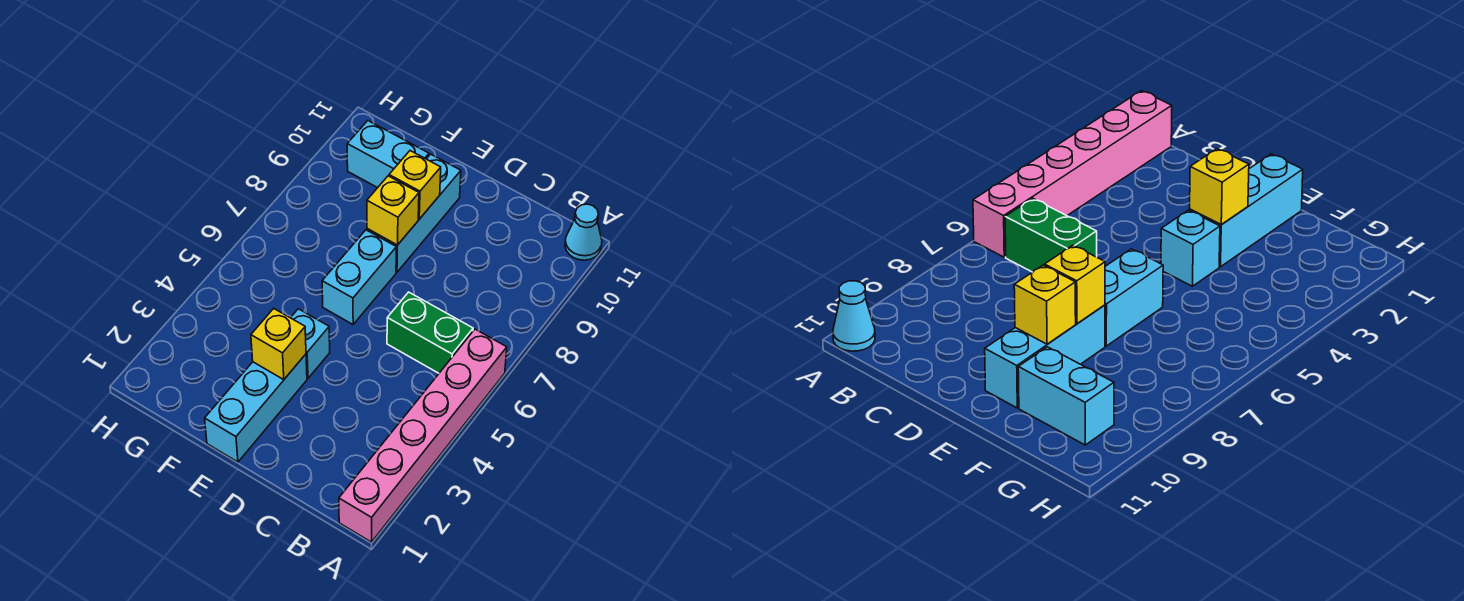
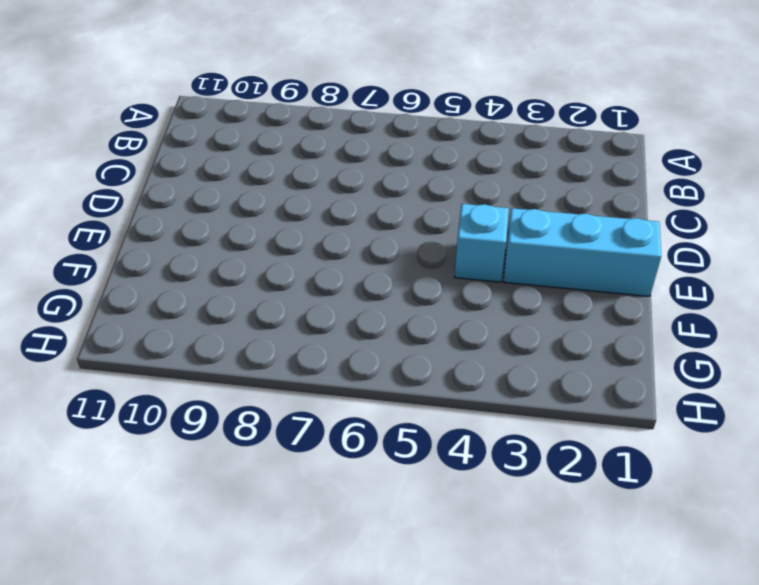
none -> pink 1x6 brick [339,329,507,542]
none -> cyan 1x1 cone [565,204,602,260]

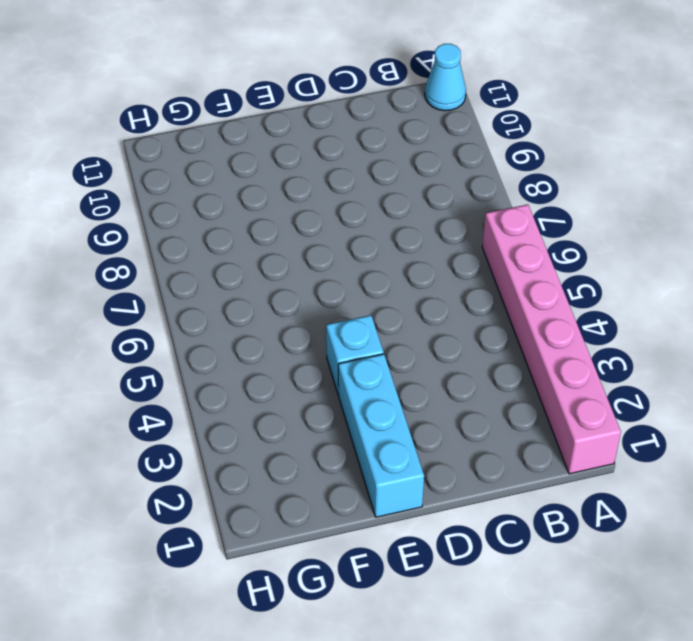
none -> green 1x2 brick [387,292,473,373]
none -> cyan 1x2 brick [322,230,396,324]

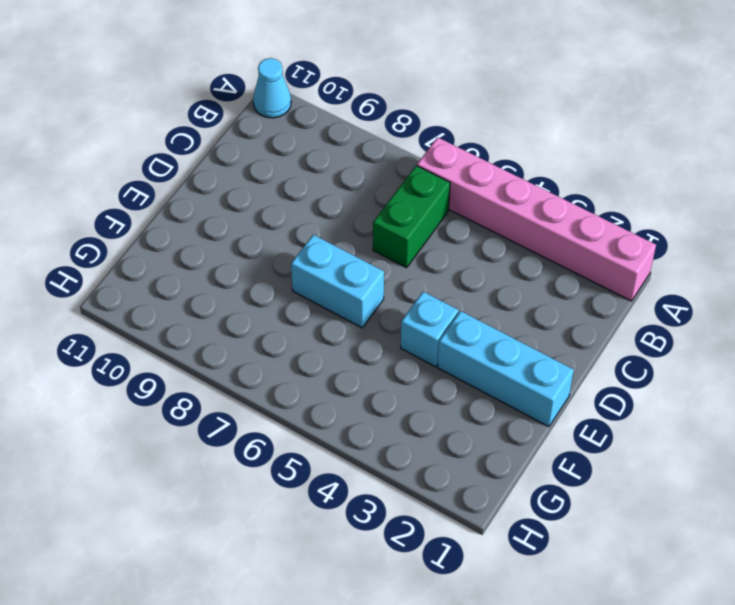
none -> cyan 1x3 brick [367,154,461,272]
none -> cyan 1x2 brick [347,121,429,188]

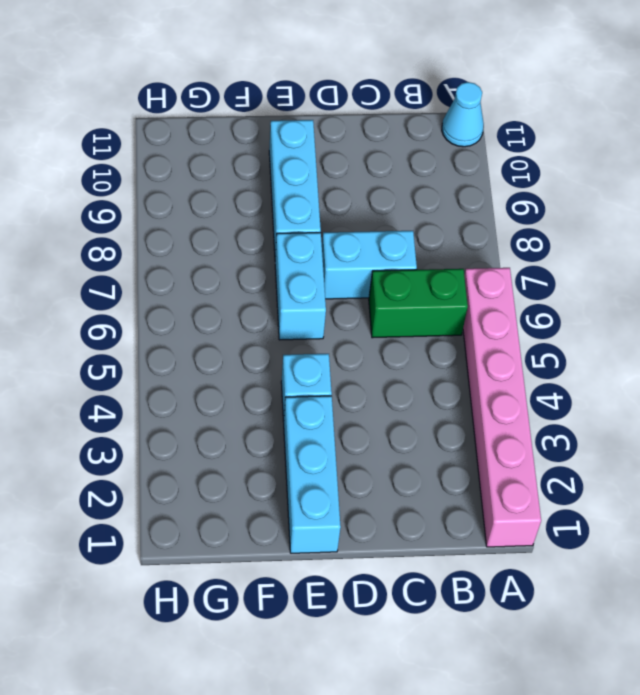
cyan 1x2 brick [322,231,417,299] -> cyan 1x2 brick moved to [347,121,429,188]
none -> yellow 1x1 brick [251,309,306,379]
none -> yellow 1x1 brick [367,176,419,245]

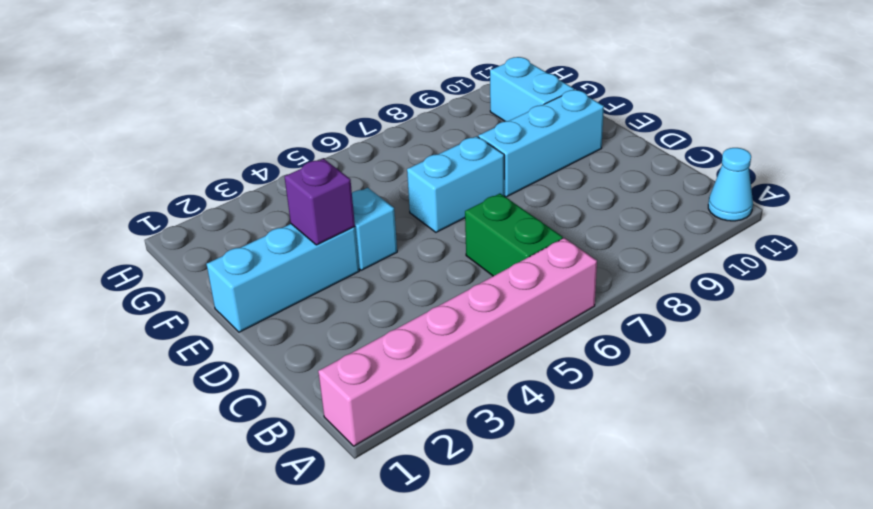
purple 1x1 brick [285,159,355,245] -> yellow 1x1 brick [251,309,306,379]
none -> yellow 1x1 brick [367,176,419,245]
none -> yellow 1x1 brick [389,151,441,219]

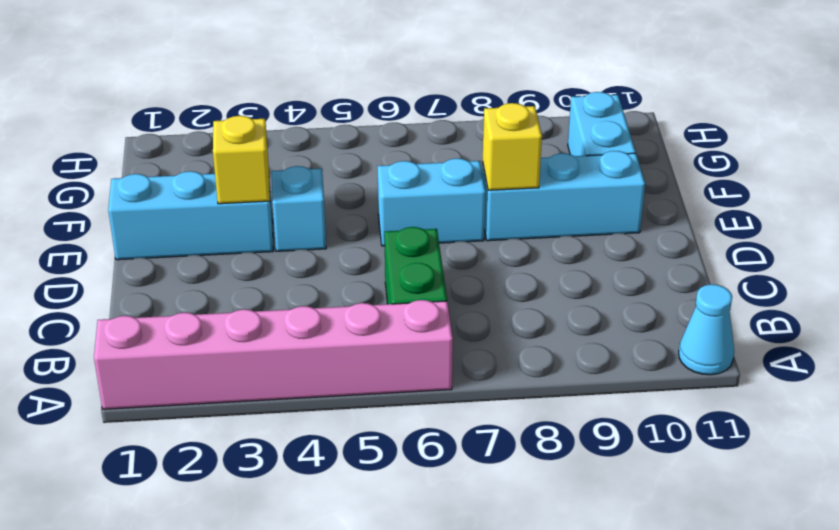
none -> yellow 1x1 brick [389,151,441,219]

